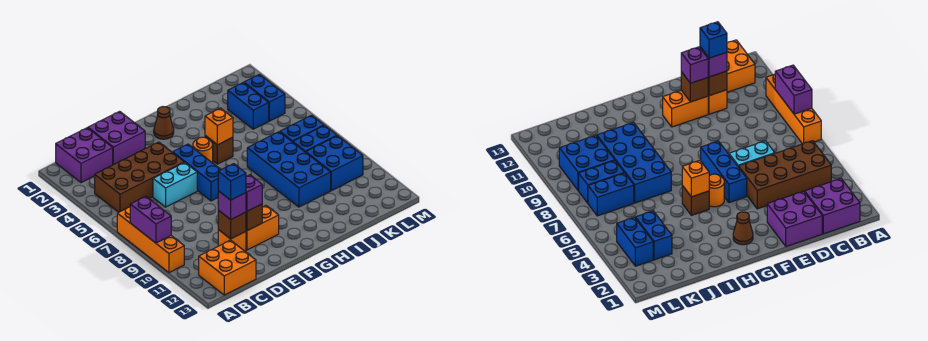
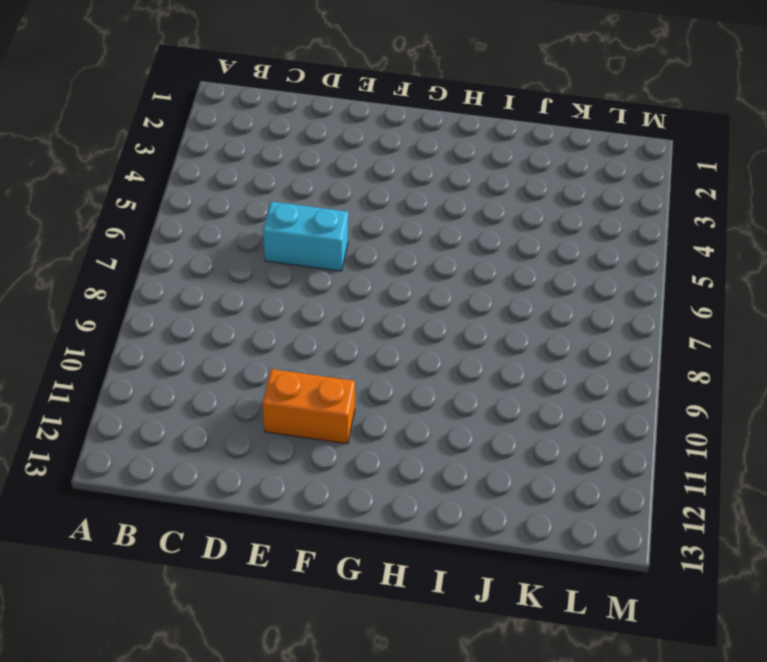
none -> orange 1x4 brick [117,207,184,273]
none -> purple 2x2 brick [56,128,113,183]
none -> brown 2x4 brick [95,142,184,212]

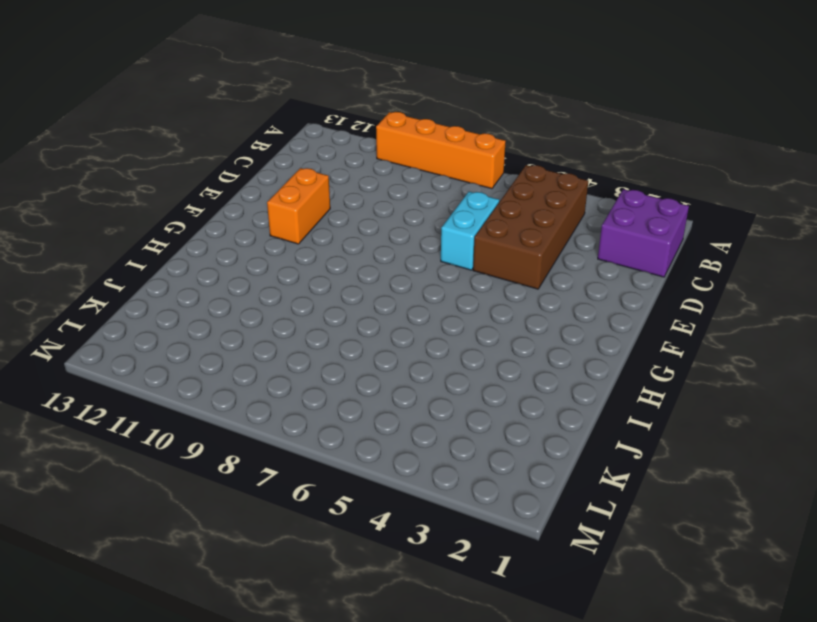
none -> orange 2x2 brick [199,240,256,295]
none -> purple 2x2 brick [88,111,145,165]
none -> orange 1x1 brick [218,230,246,251]

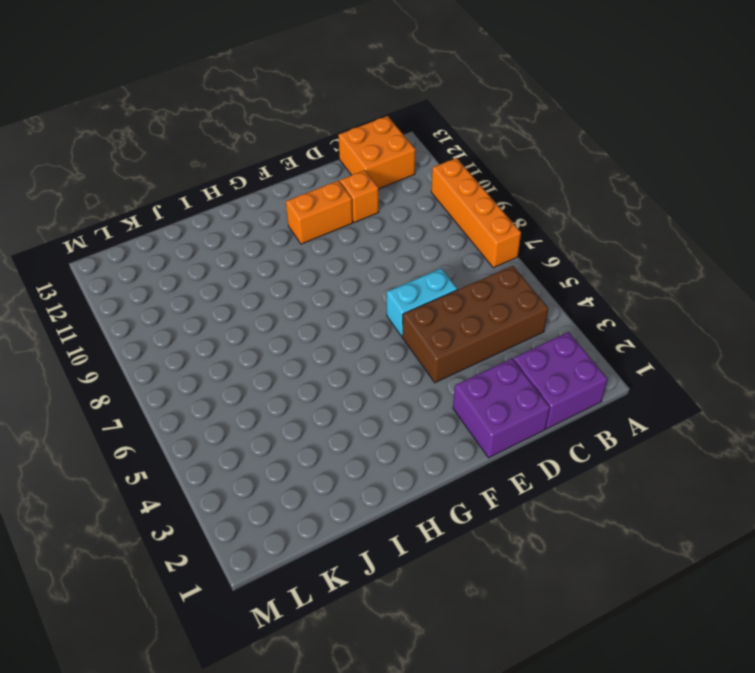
none -> blue 1x3 brick [173,144,221,201]
none -> brown 1x1 cone [154,107,174,139]
none -> orange 1x1 round brick [193,137,213,163]

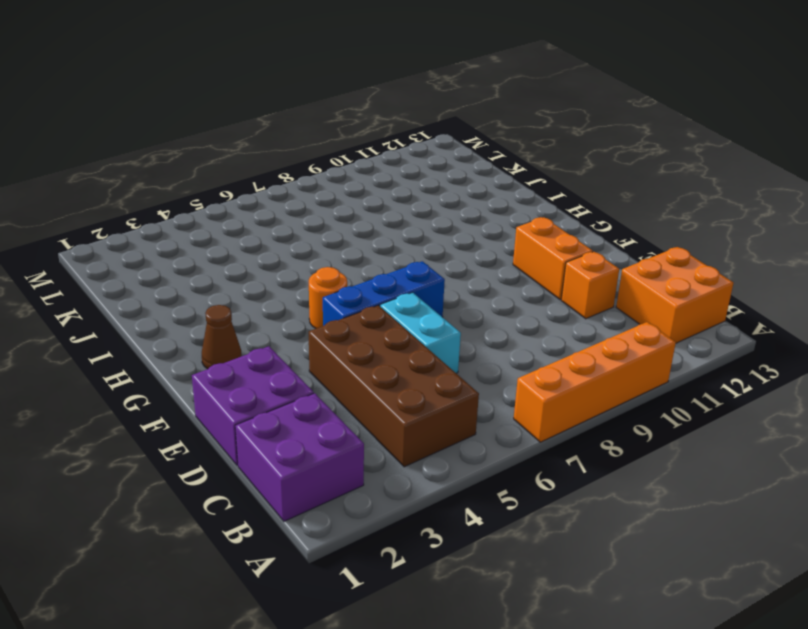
none -> brown 1x1 brick [205,136,233,164]
none -> blue 2x4 brick [247,132,331,207]
none -> blue 1x2 brick [228,83,269,129]

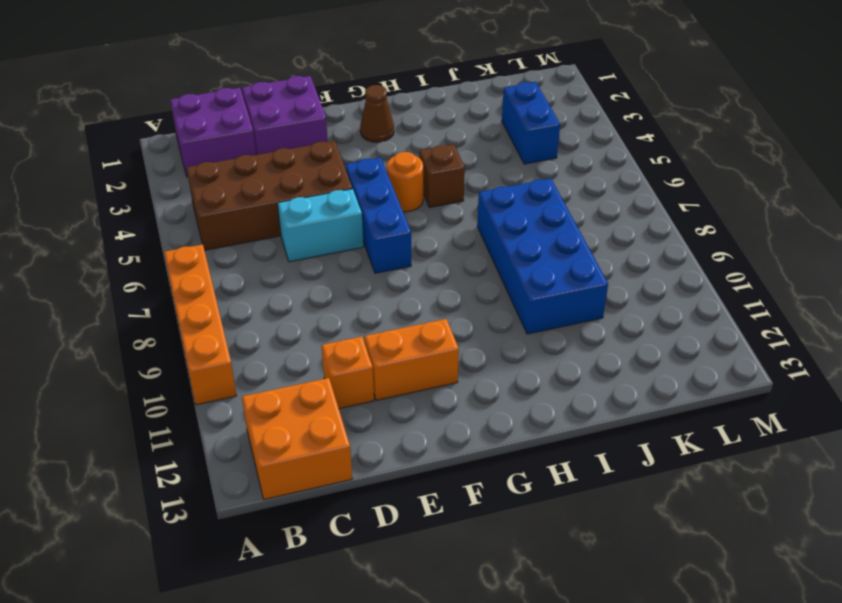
none -> blue 1x2 brick [280,115,324,142]
none -> blue 1x2 brick [293,126,337,152]
none -> blue 2x2 brick [306,136,363,191]

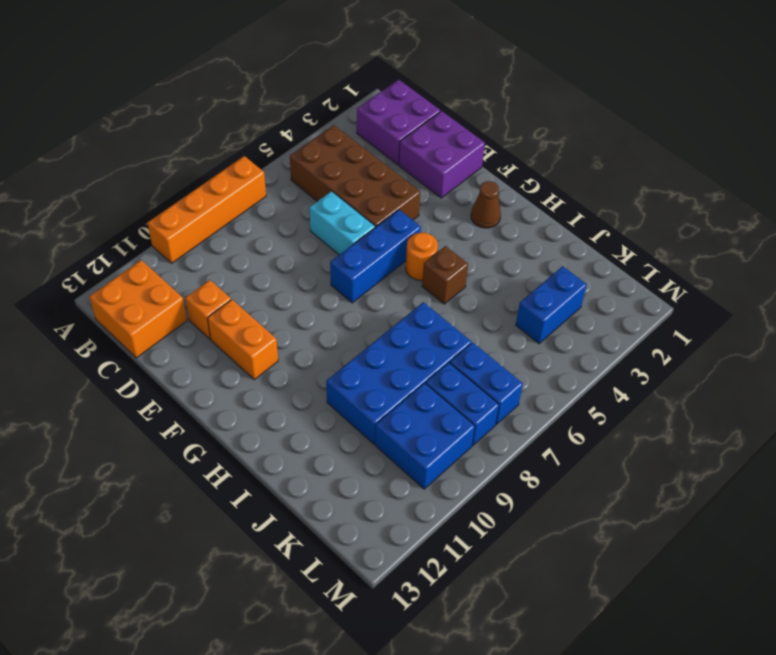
none -> blue 1x2 brick [244,74,285,121]
none -> purple 1x2 brick [130,196,171,243]
none -> brown 1x1 brick [218,210,246,239]

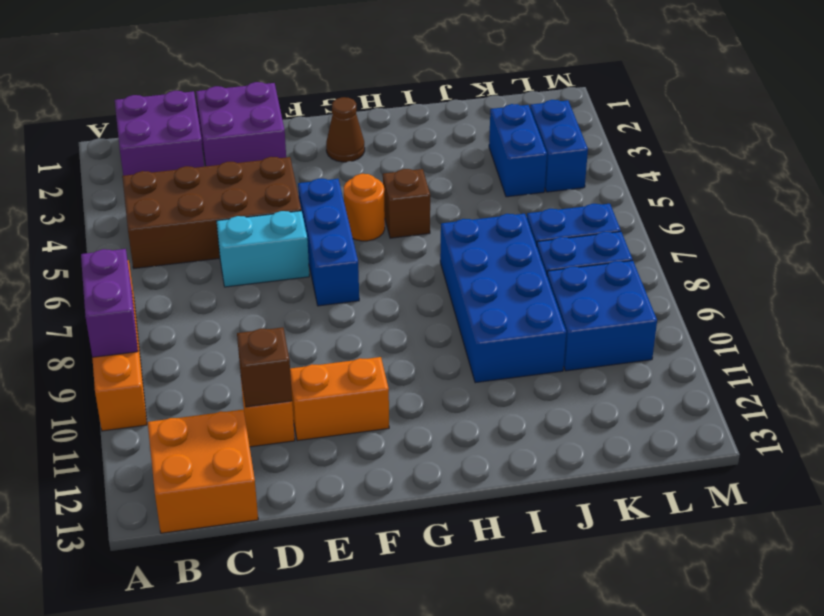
none -> brown 1x1 brick [246,204,262,231]
none -> orange 1x1 brick [205,108,233,145]
none -> purple 1x1 brick [218,191,246,220]

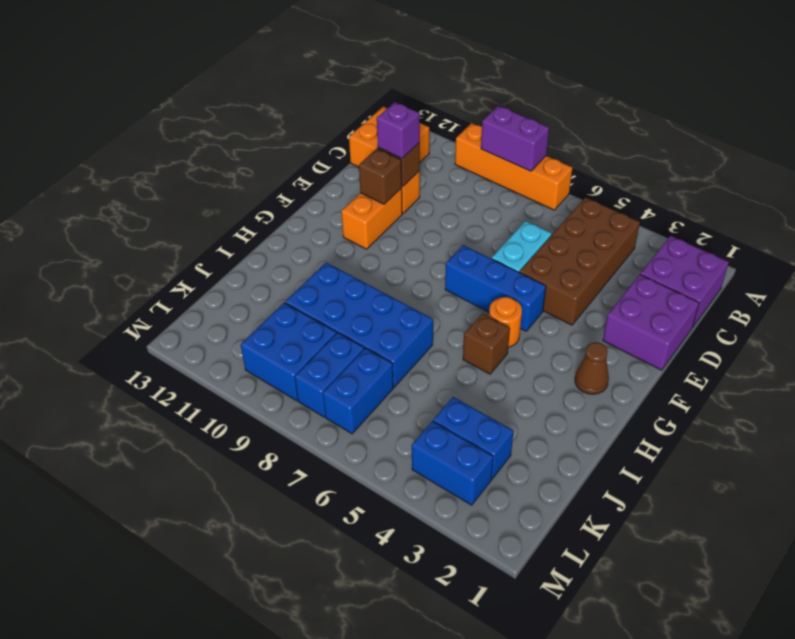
none -> orange 1x1 brick [205,108,233,145]
none -> purple 1x1 brick [246,175,262,211]
none -> blue 1x1 brick [218,164,246,200]

